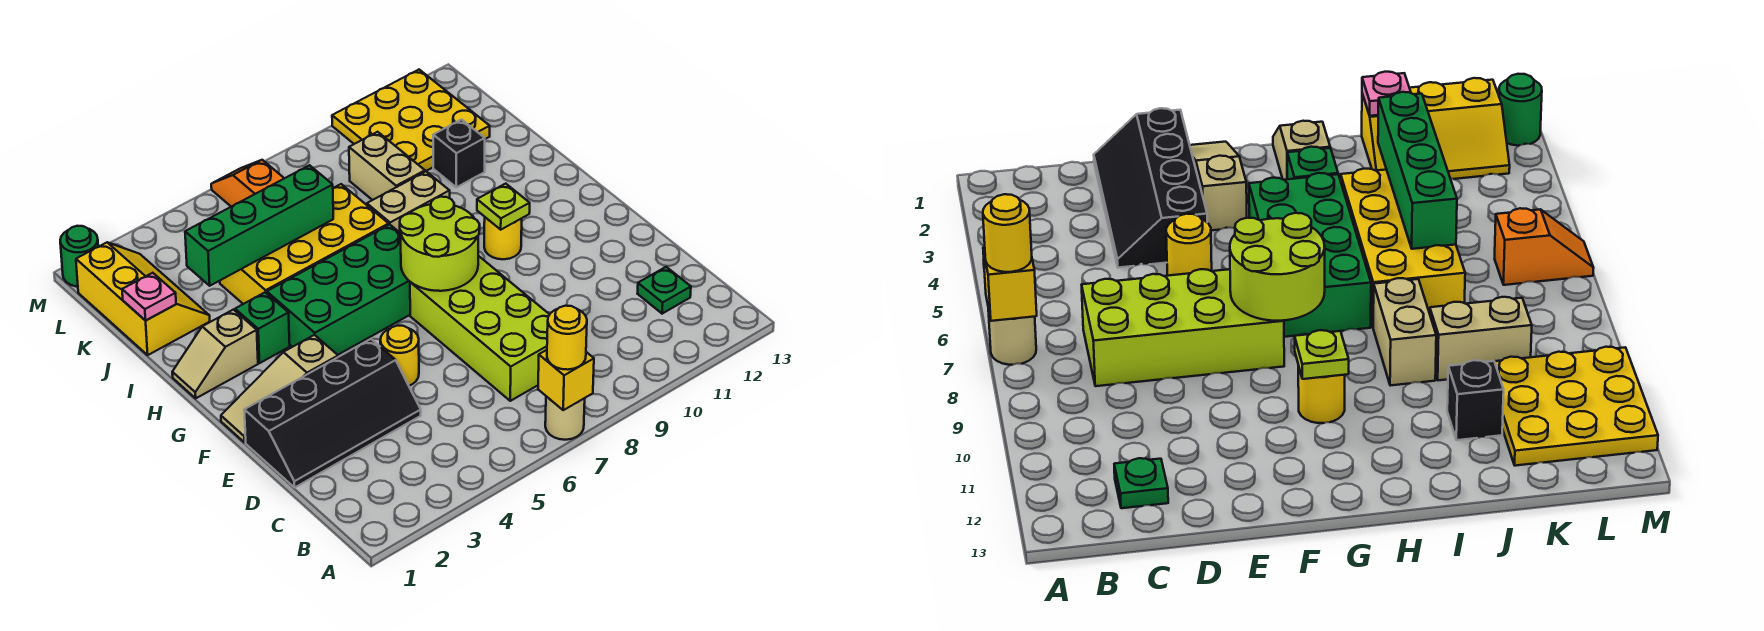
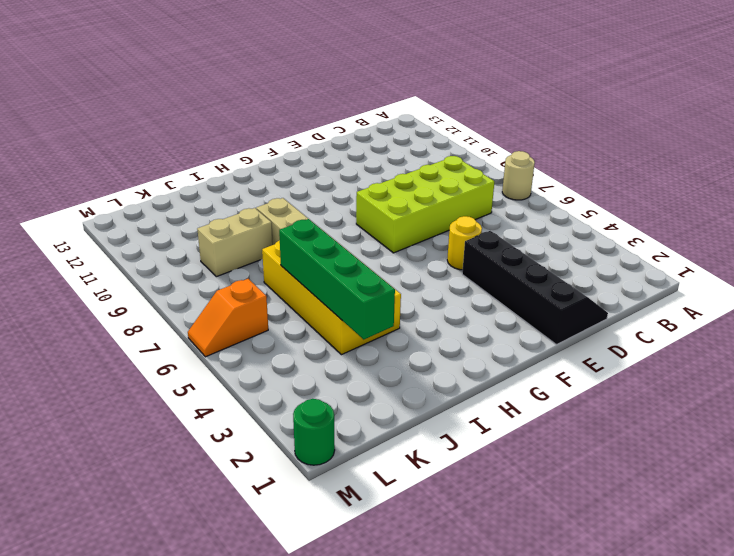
none -> green 1x1 plate [637,267,691,314]
none -> tan 1x3 slope [221,335,338,442]
none -> green 2x4 brick [267,225,410,355]

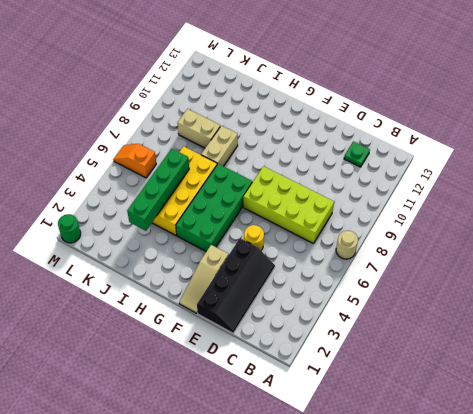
none -> yellow 1x1 round brick [484,217,522,259]
none -> tan 1x2 slope [172,310,258,398]
none -> green 1x1 brick [235,292,290,363]

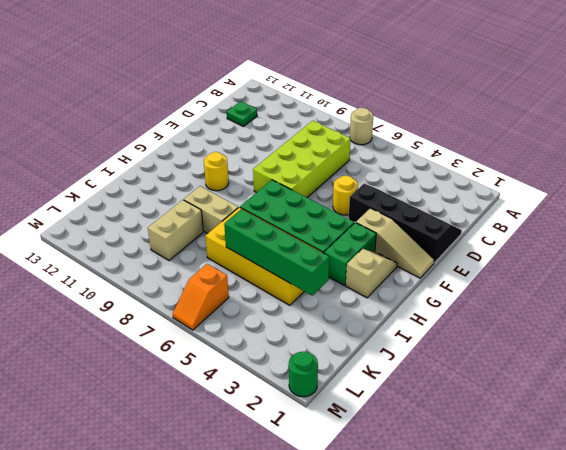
tan 1x2 slope [346,249,397,298] -> tan 1x2 slope turned to [172,310,258,398]
green 1x2 brick [324,222,376,285] -> green 1x1 brick [235,292,290,363]
none -> yellow 2x3 slope [76,242,210,355]
none -> black 1x1 brick [433,120,485,187]
none -> yellow 3x3 plate [332,70,490,171]

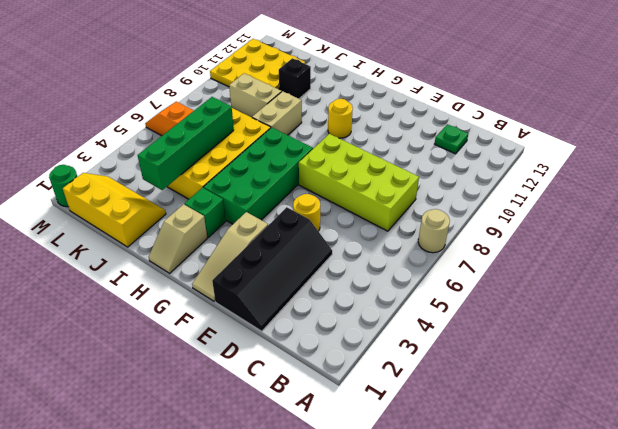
none -> yellow 1x1 brick [538,350,594,410]
none -> lime 2x2 round brick [400,197,480,291]
none -> lime 1x1 plate [477,184,530,230]

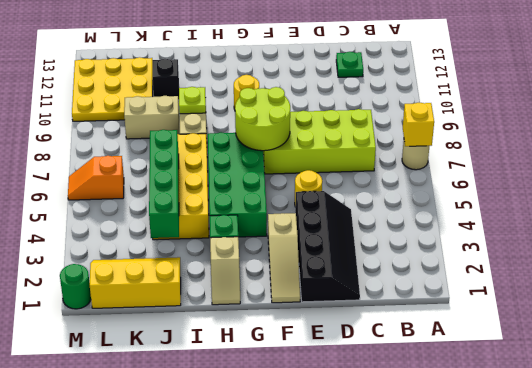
lime 1x1 plate [179,87,206,114] -> lime 1x1 plate moved to [477,184,530,230]
none -> pink 1x1 plate [122,273,176,321]
none -> yellow 1x1 round brick [547,306,587,370]

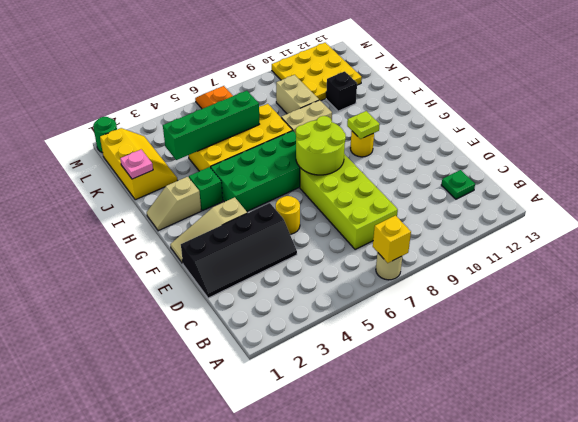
none -> yellow 1x1 round brick [547,306,587,370]

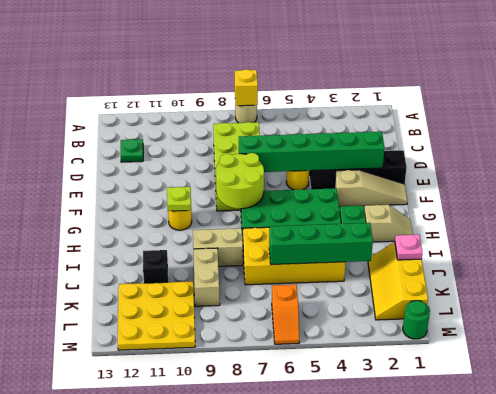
green 1x6 brick [239,131,385,172] -> none
none -> yellow 1x1 round brick [547,306,587,370]

